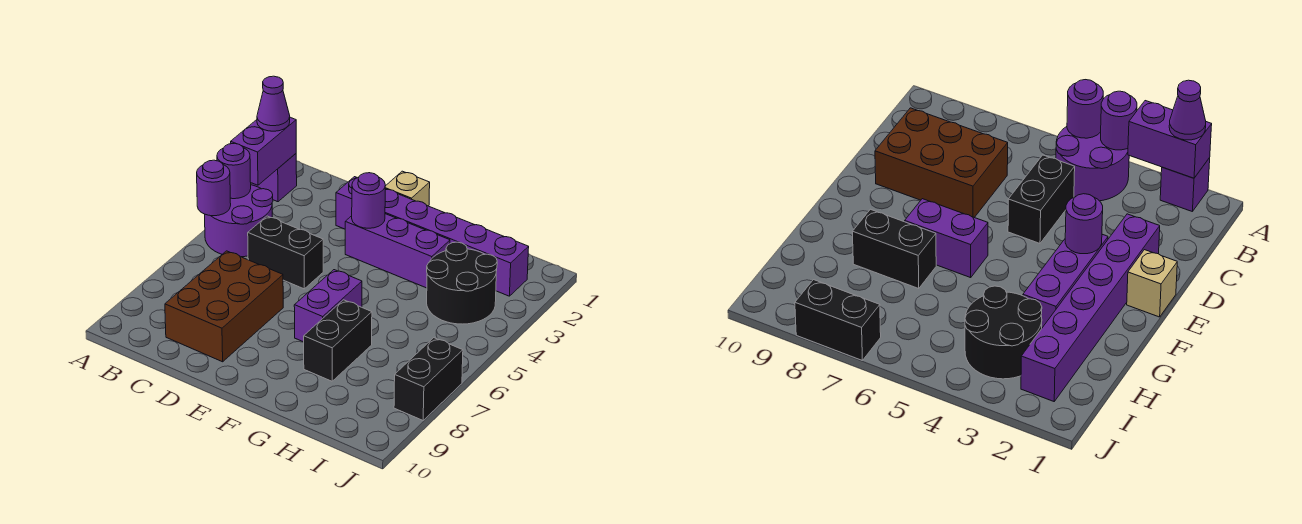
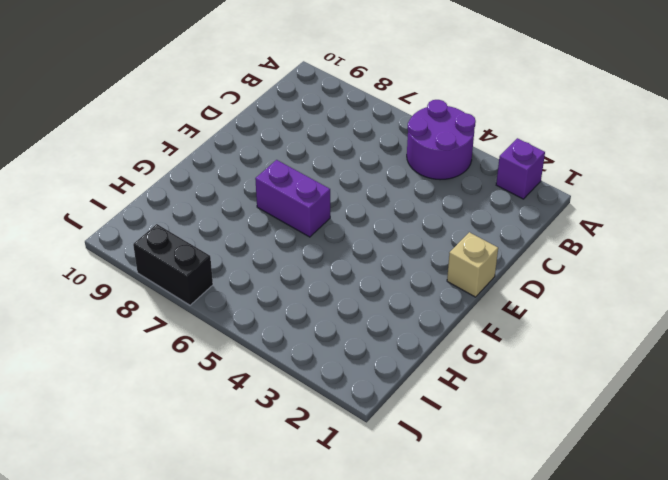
none -> black 1x2 brick [248,216,323,289]
none -> brown 2x3 brick [165,251,283,362]
none -> purple 1x6 brick [336,177,529,296]

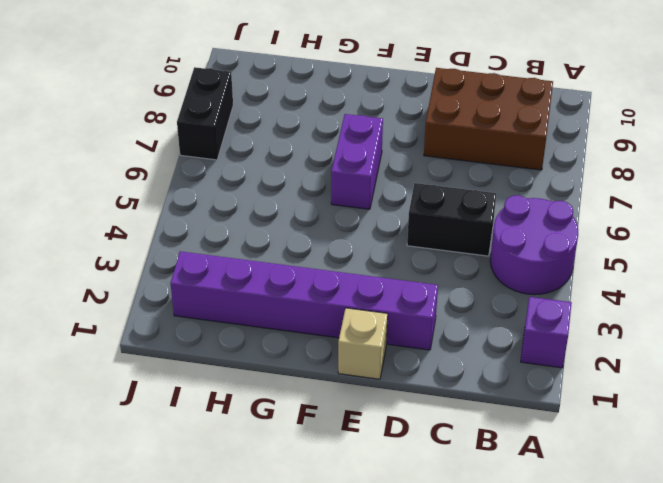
brown 2x3 brick [424,68,553,170] -> brown 2x3 brick turned to [165,251,283,362]
none -> purple 1x3 brick [345,214,450,288]
none -> black 1x2 brick [304,300,372,381]
none -> black 2x2 round brick [427,242,497,324]

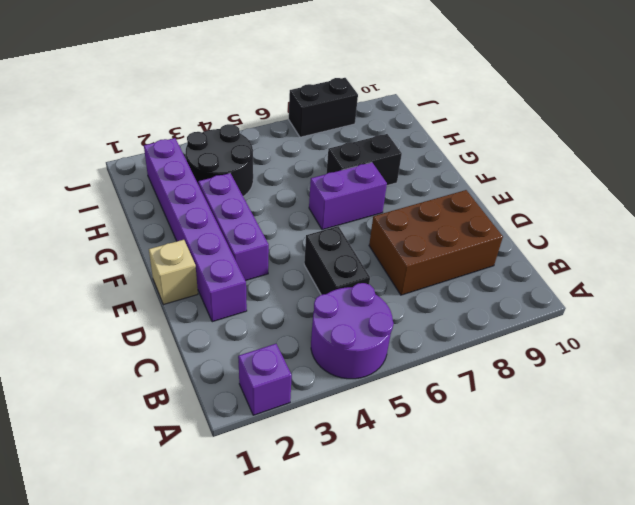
none -> purple 1x2 brick [231,117,296,185]
none -> purple 1x1 round brick [217,143,251,199]
none -> purple 1x1 round brick [197,160,231,216]

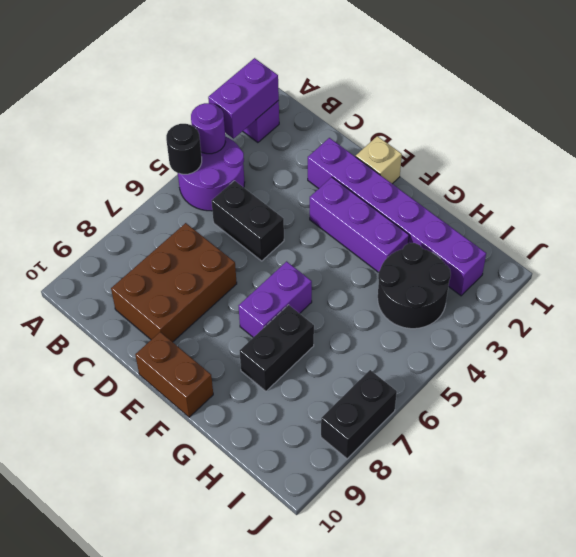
black 1x1 round brick [166,124,202,174] -> purple 1x1 round brick [197,160,231,216]
brown 1x2 brick [135,332,213,417] -> none
none -> purple 1x1 round brick [352,173,385,228]
none -> purple 1x1 cone [257,76,290,131]

